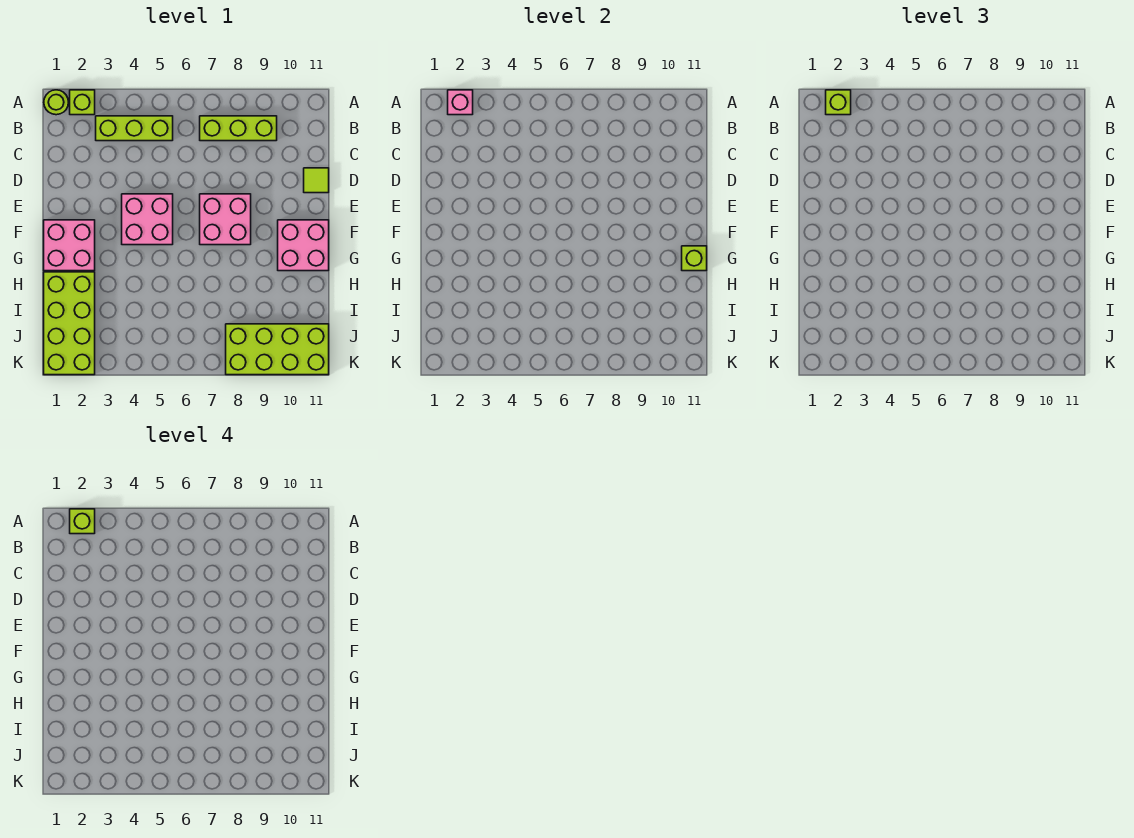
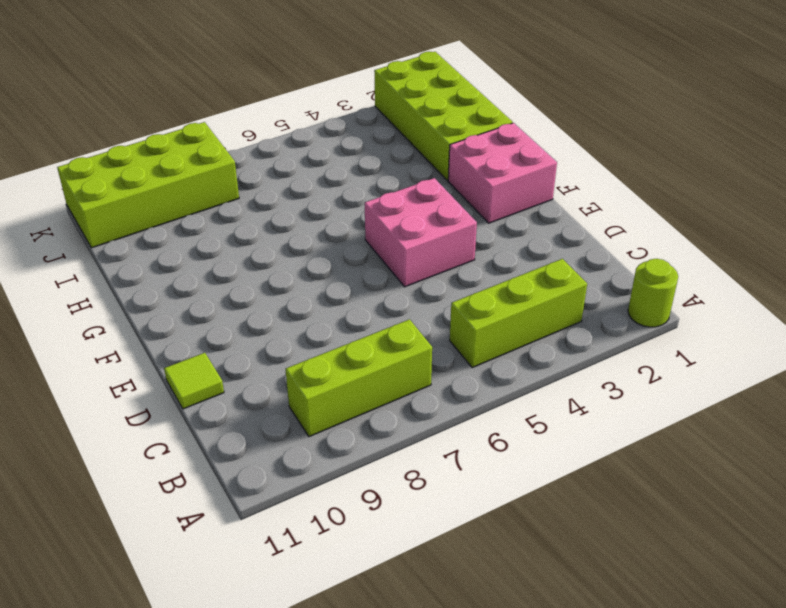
none -> lime 1x1 brick [70,90,95,115]
none -> pink 2x2 brick [200,194,251,245]
none -> pink 2x2 brick [278,220,329,271]

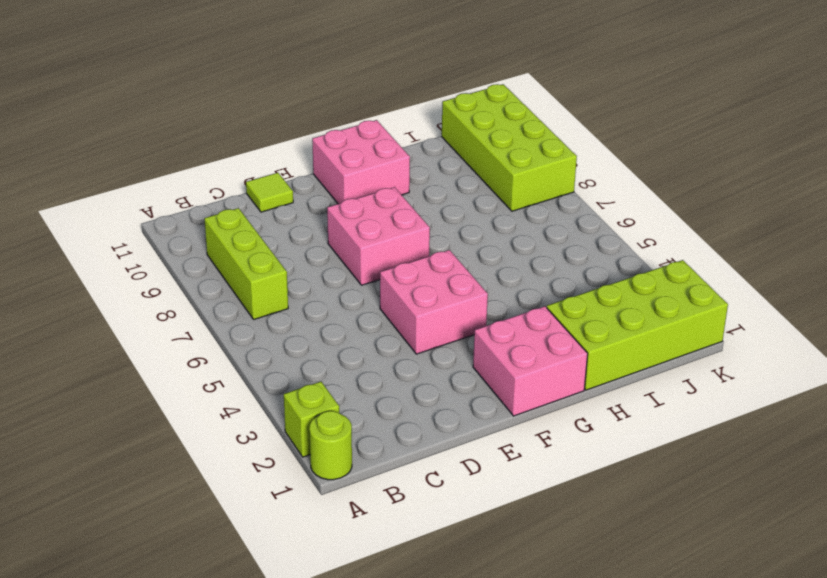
none -> lime 1x3 brick [96,116,173,141]
none -> pink 1x1 brick [448,90,473,115]
none -> lime 1x1 brick [682,246,707,271]

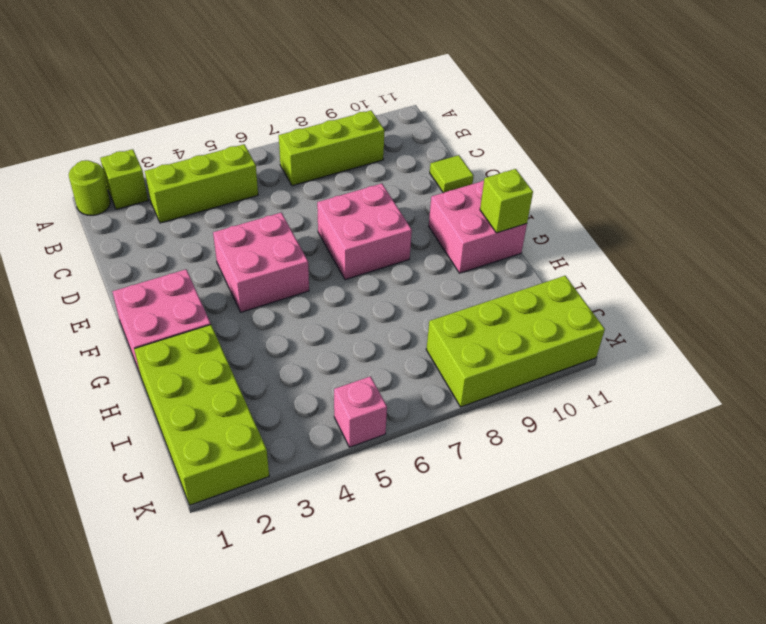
pink 1x1 brick [334,376,387,447] -> pink 1x1 brick moved to [448,90,473,115]
none -> lime 1x1 brick [826,90,851,115]
none -> lime 1x1 brick [70,509,95,534]

